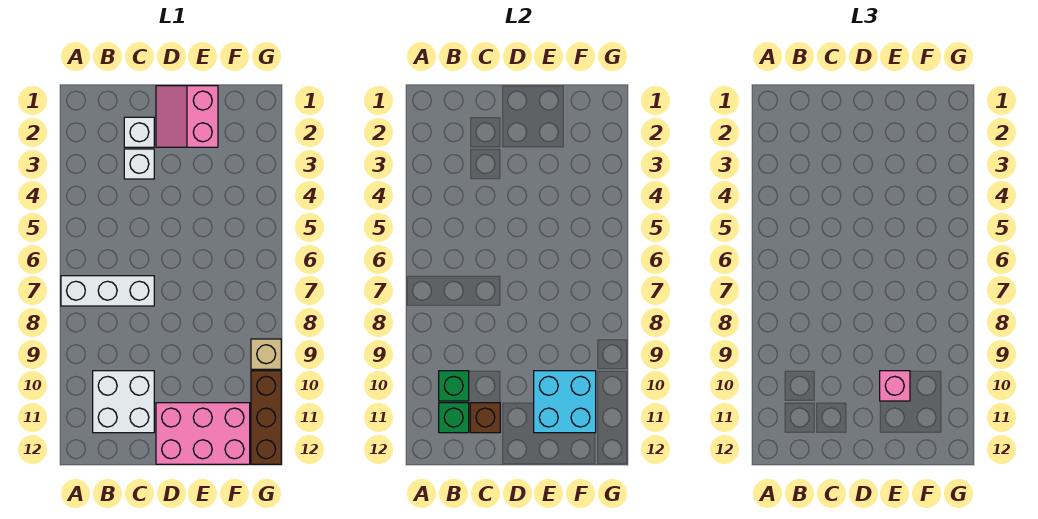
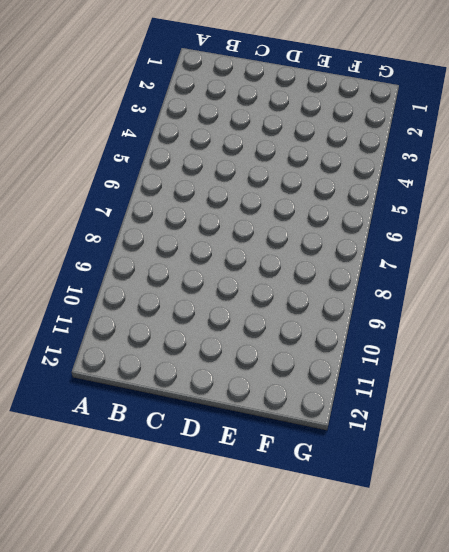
none -> white 1x3 brick [61,276,154,306]
none -> white 2x2 brick [93,371,154,433]
none -> white 1x1 brick [124,117,154,147]

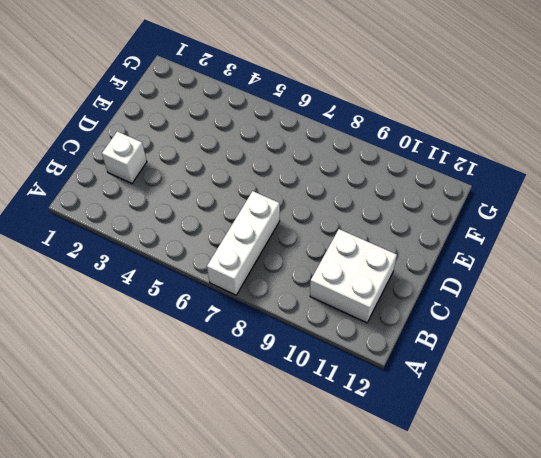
none -> white 1x1 brick [124,149,154,179]
none -> pink 2x2 slope [156,86,218,147]
none -> pink 2x3 brick [156,403,250,464]

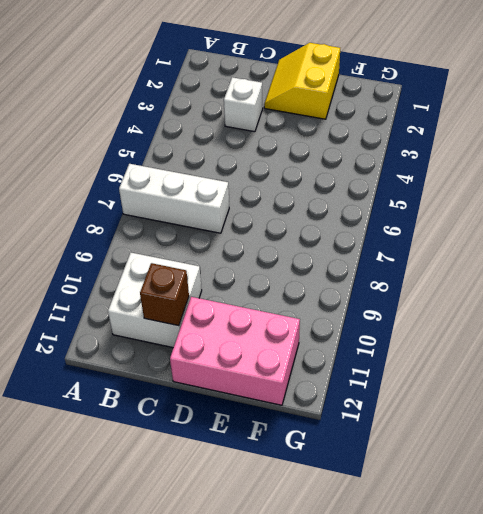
yellow 2x2 slope [264,43,340,119] -> pink 2x2 slope [156,86,218,147]
none -> white 1x1 brick [124,117,154,147]
none -> tan 1x1 brick [251,339,281,369]
none -> brown 1x3 brick [251,371,281,464]

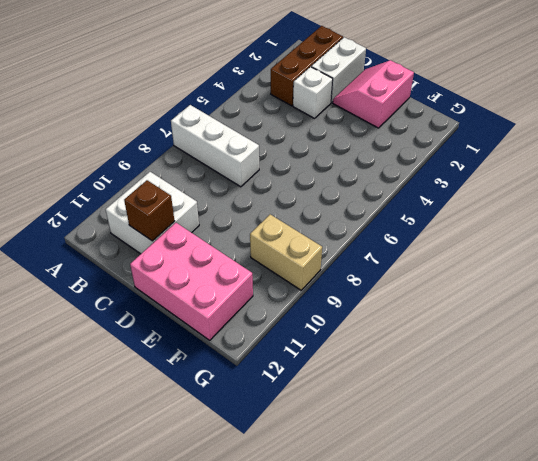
brown 1x3 brick [271,26,343,106] -> brown 1x3 brick moved to [251,371,281,464]
white 1x2 brick [311,37,366,103] -> white 1x1 brick [124,117,154,147]
tan 1x2 brick [250,214,322,290] -> tan 1x1 brick [251,339,281,369]
none -> green 1x1 brick [439,371,469,401]
none -> green 1x1 brick [439,403,469,433]
none -> cyan 2x2 brick [534,371,596,433]

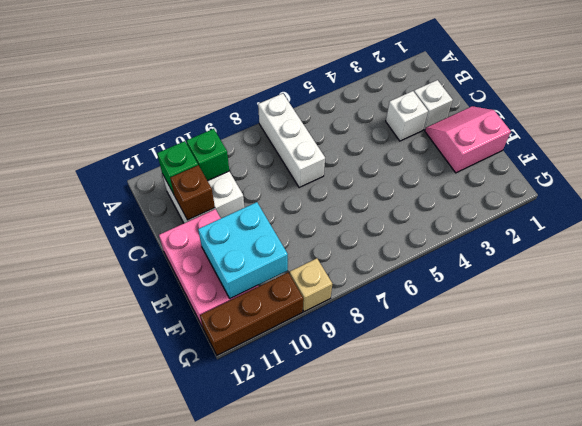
none -> pink 1x1 brick [880,371,910,401]

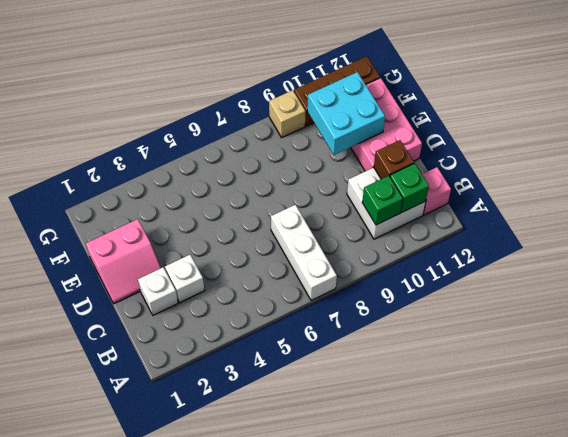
pink 1x1 brick [422,167,451,215] -> pink 1x1 brick moved to [880,371,910,401]

